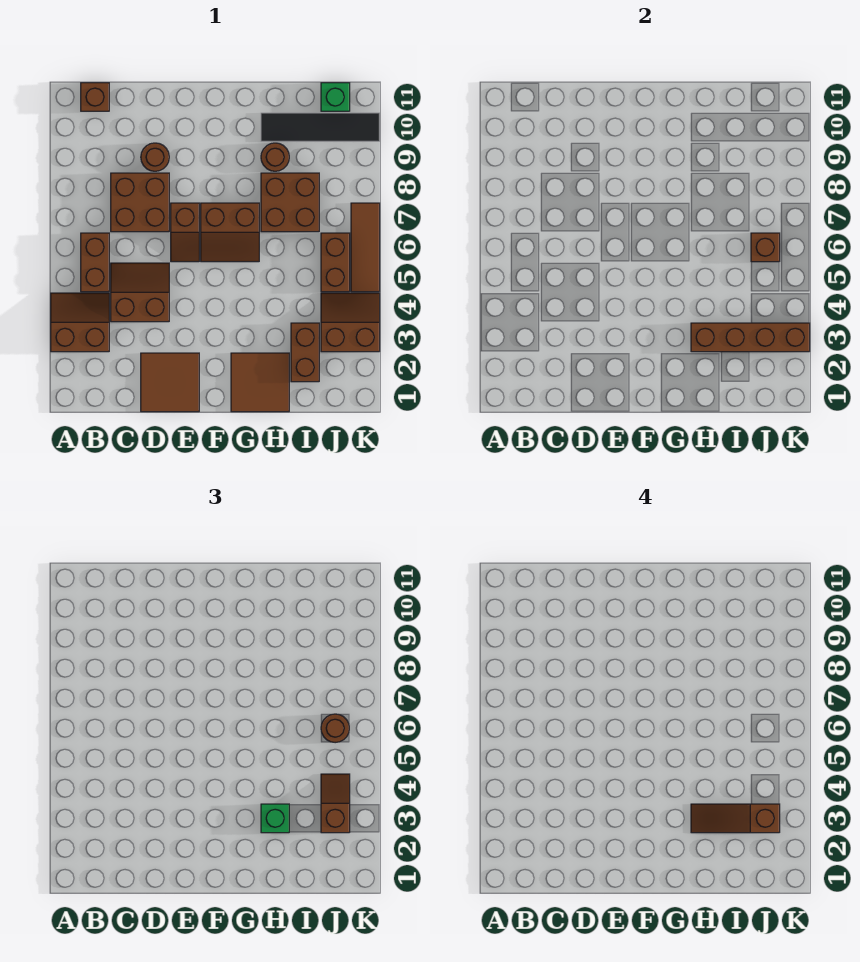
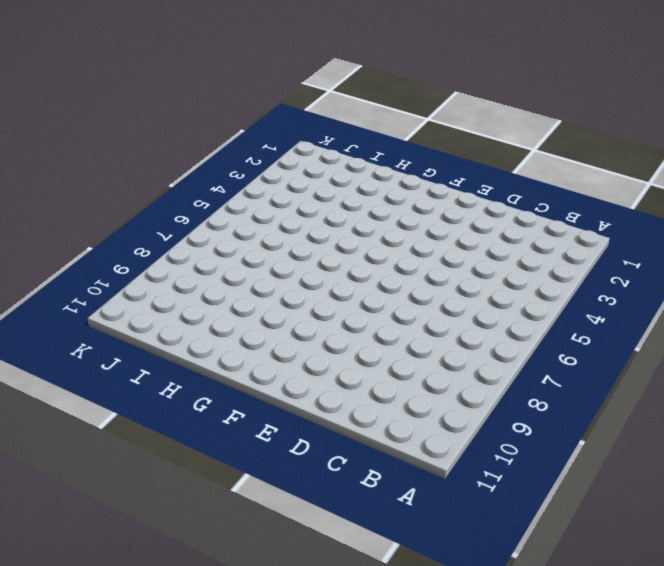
none -> brown 2x2 slope [51,293,109,352]
none -> brown 1x2 brick [81,233,109,292]
none -> brown 1x1 brick [81,83,109,111]

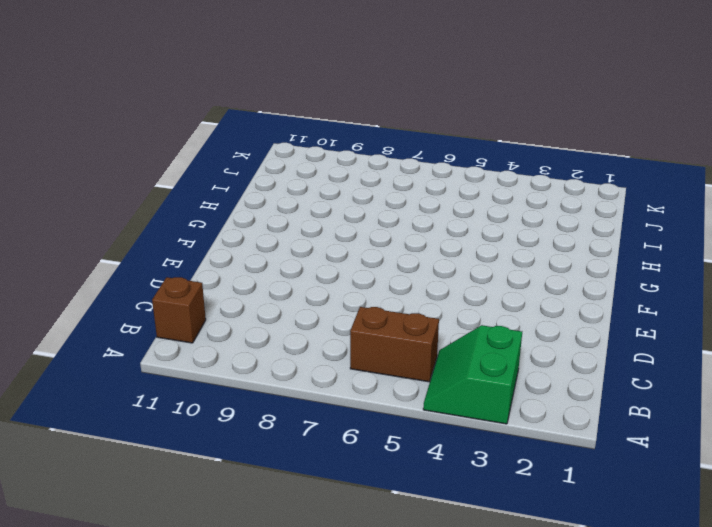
green 2x2 slope [423,325,522,424] -> brown 2x2 slope [51,293,109,352]
none -> brown 2x2 slope [111,263,169,322]
none -> brown 2x2 brick [111,173,169,232]
none -> brown 2x2 tile [141,353,199,412]

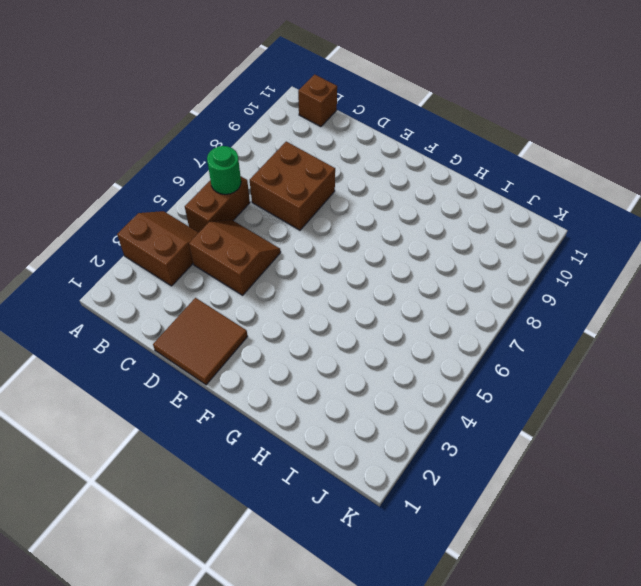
green 1x1 round brick [207,146,241,194] -> none
none -> brown 1x1 round brick [141,143,169,171]
none -> brown 1x2 slope [171,203,199,262]
none -> brown 2x2 slope [201,203,259,262]

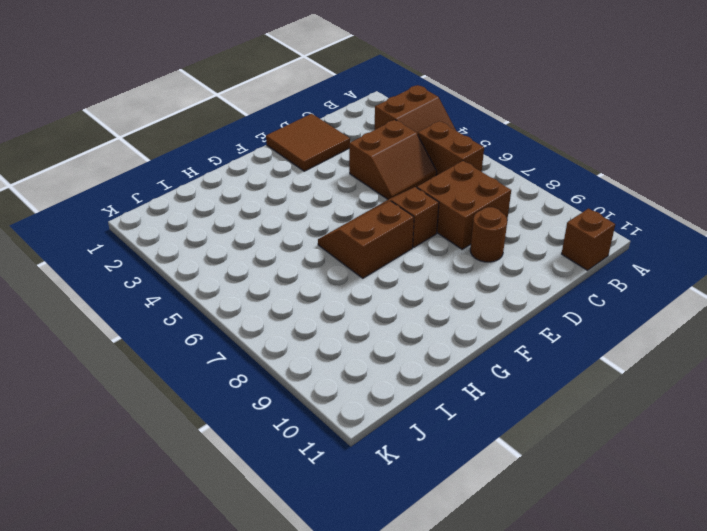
none -> brown 2x2 tile [231,353,289,412]
none -> brown 2x2 brick [261,173,319,232]
none -> brown 1x1 round brick [261,143,289,171]

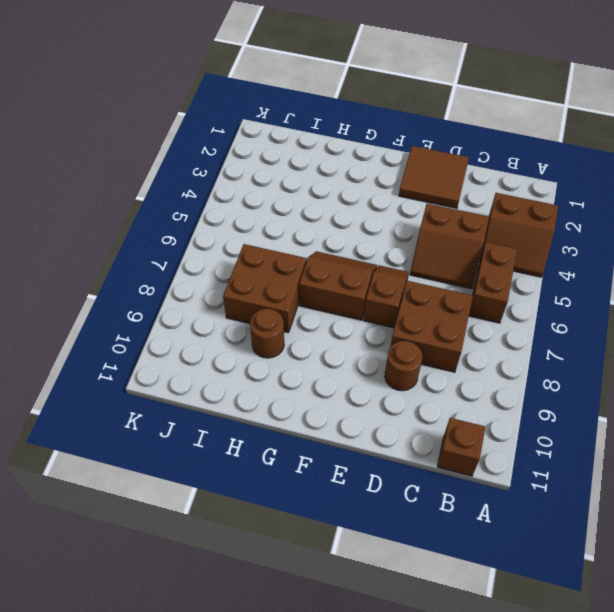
none -> brown 2x2 tile [231,353,289,412]
none -> black 1x4 tile [261,113,380,141]
none -> brown 1x2 brick [291,323,319,382]

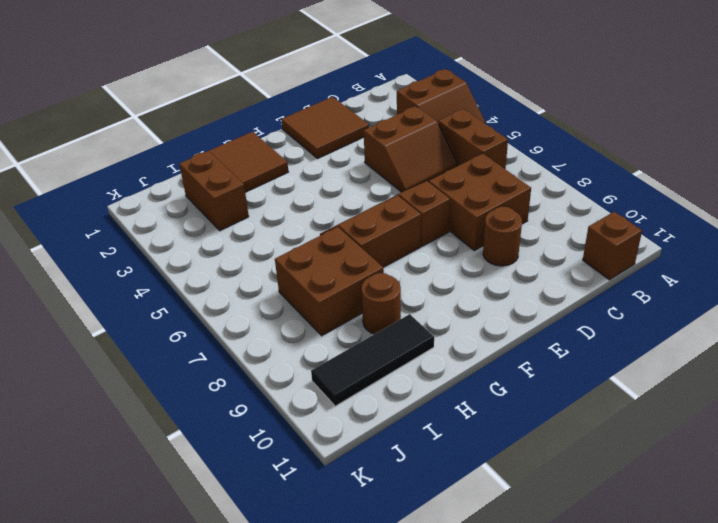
black 1x3 tile [311,314,434,406] -> black 1x4 tile [261,113,380,141]
none -> brown 2x2 slope [321,293,380,352]
none -> brown 1x2 brick [321,233,350,292]
none -> green 1x1 brick [321,83,350,111]

